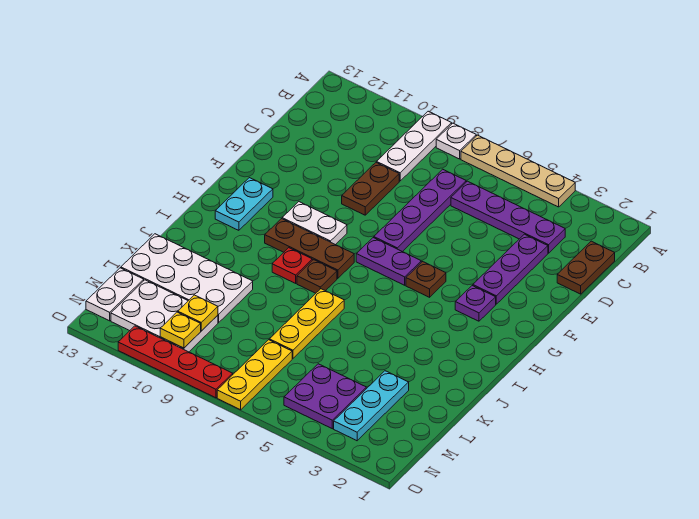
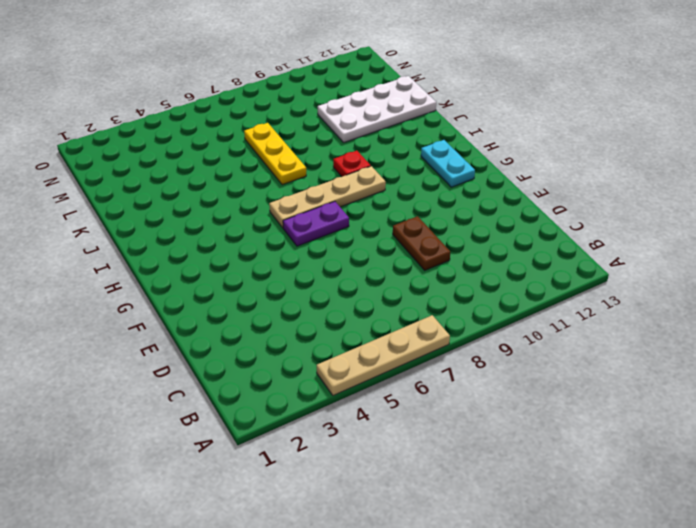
tan 1x4 plate [269,166,386,228] -> brown 1x3 plate [265,219,354,278]
none -> white 1x1 plate [436,123,476,159]
none -> white 1x3 plate [377,111,452,181]
none -> brown 1x2 plate [557,241,615,294]

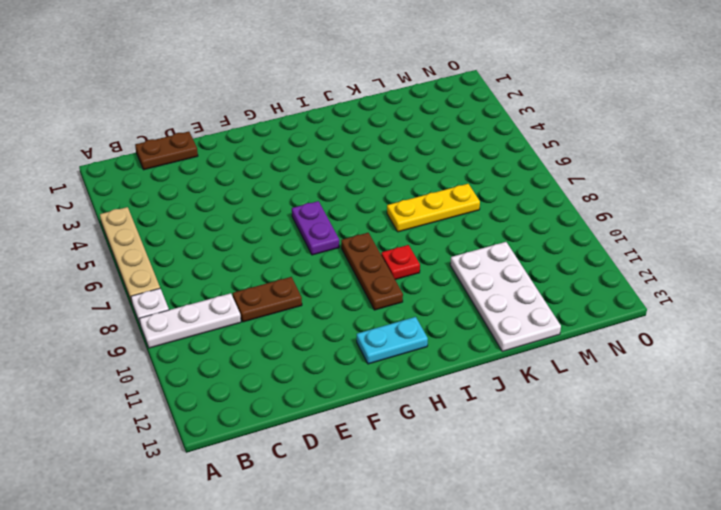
none -> purple 1x4 plate [451,181,565,253]
none -> purple 1x4 plate [374,169,466,252]
none -> purple 1x3 plate [473,234,548,304]

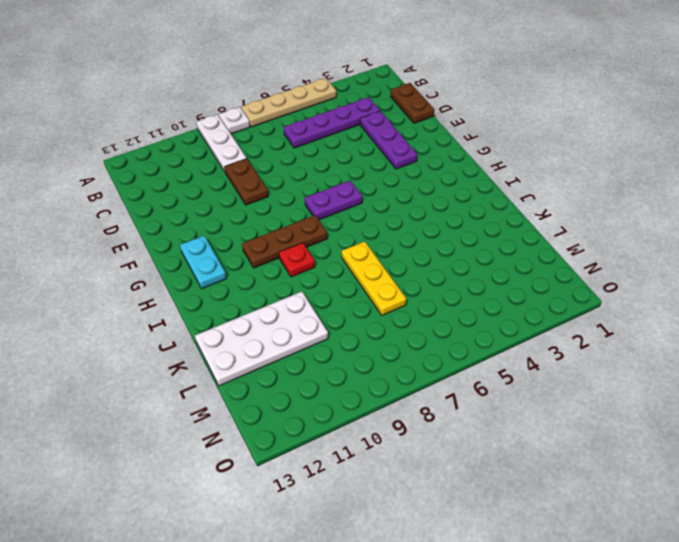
none -> purple 1x4 plate [374,169,466,252]
none -> purple 1x1 plate [455,286,496,321]
none -> brown 1x1 plate [406,262,446,297]

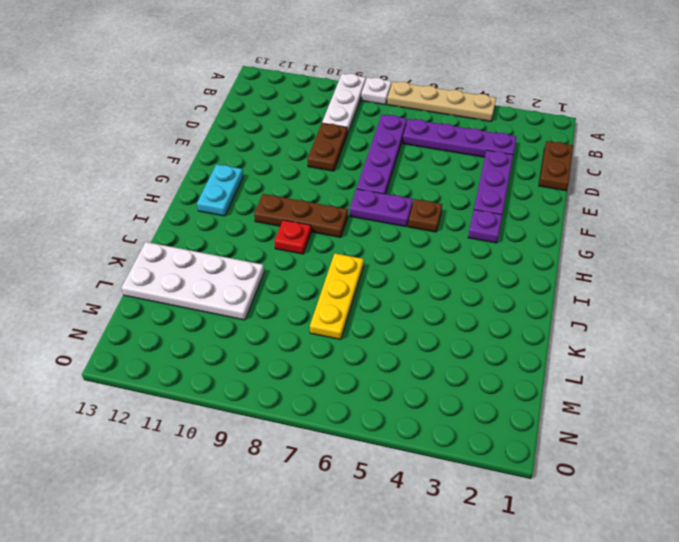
none -> white 1x2 plate [282,202,347,245]
none -> brown 1x1 plate [297,260,337,293]
none -> cyan 1x3 plate [334,371,409,441]

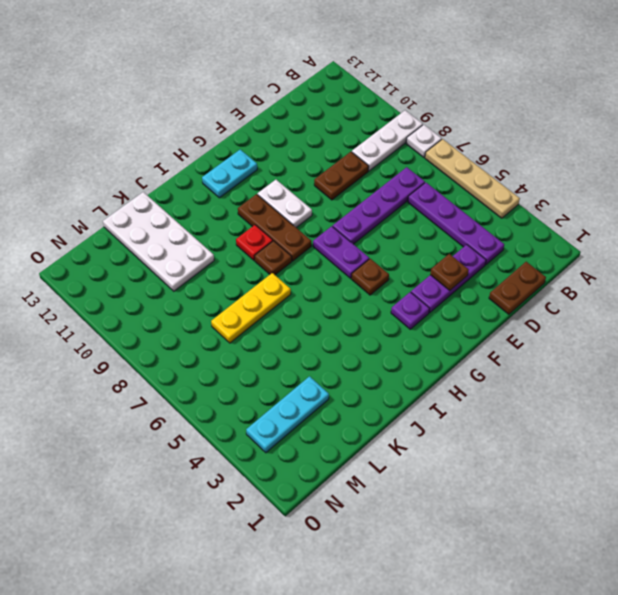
brown 1x1 plate [430,254,469,291] -> none
none -> purple 2x2 plate [284,364,366,429]
none -> yellow 1x3 plate [217,340,292,410]
none -> white 2x3 plate [111,280,218,352]

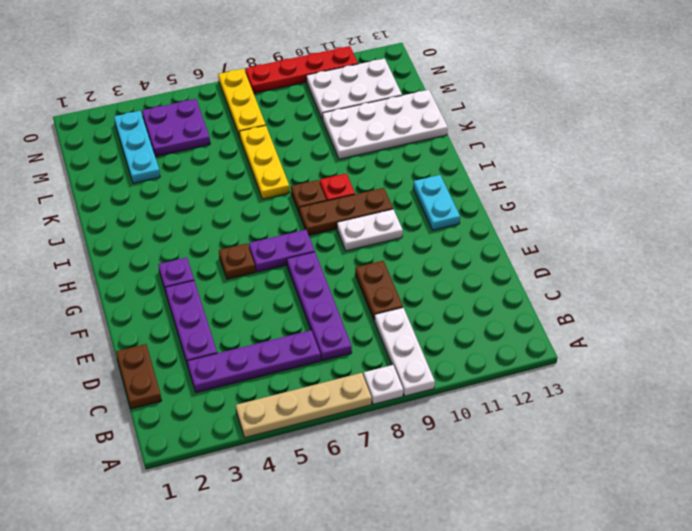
none -> white 1x2 plate [86,268,144,321]
none -> yellow 1x1 plate [178,295,218,331]
none -> yellow 1x1 plate [160,312,201,348]

